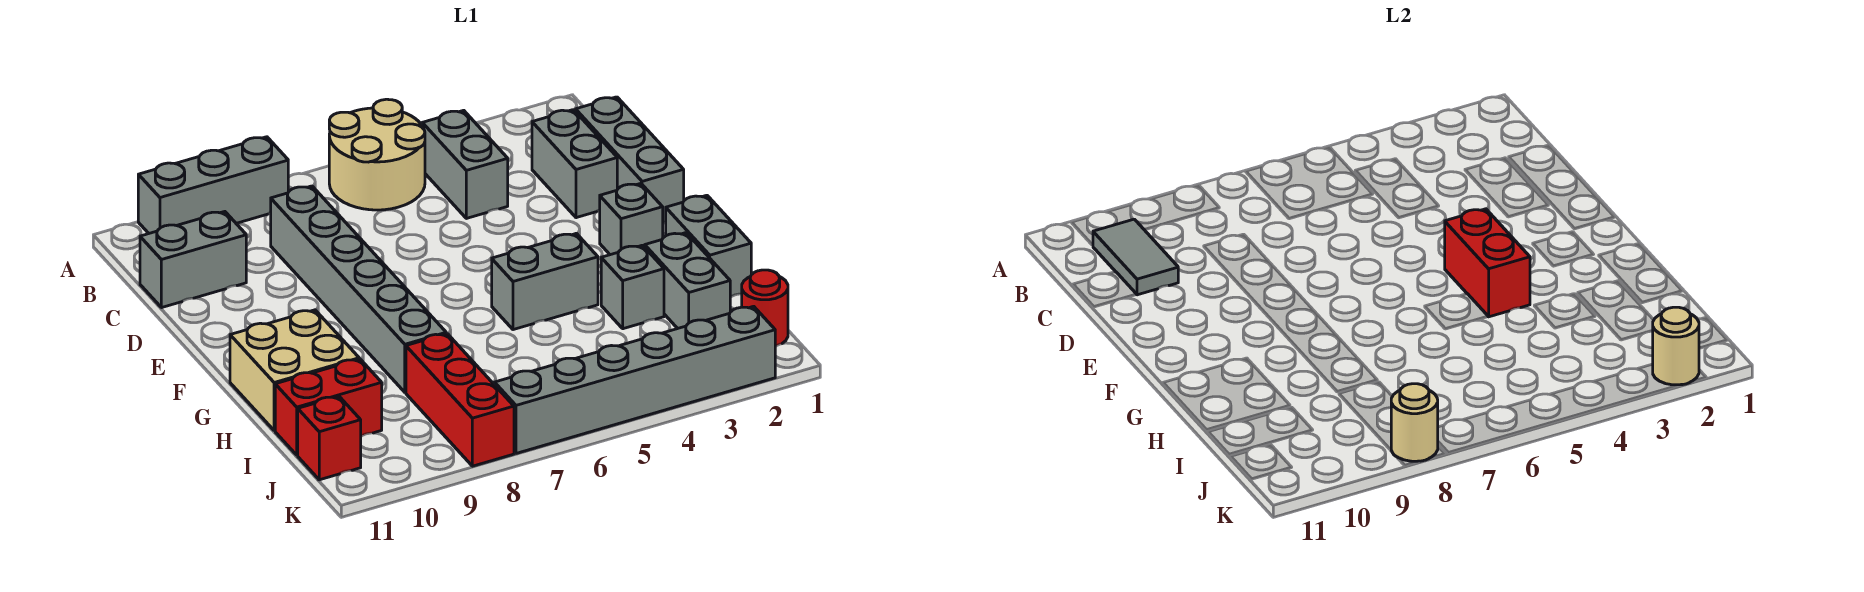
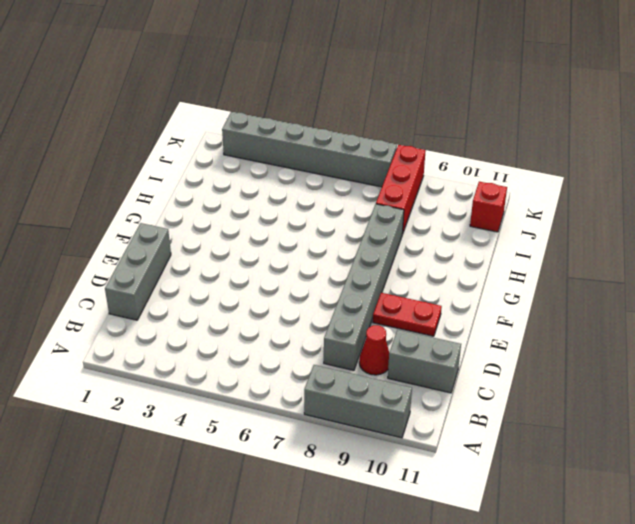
red 1x1 cone [359,325,389,375] -> none
red 1x2 plate [373,293,442,336] -> none
none -> tan 2x2 round brick [329,99,425,210]
none -> grey 1x2 brick [422,110,508,218]
none -> grey 1x2 brick [532,110,617,218]

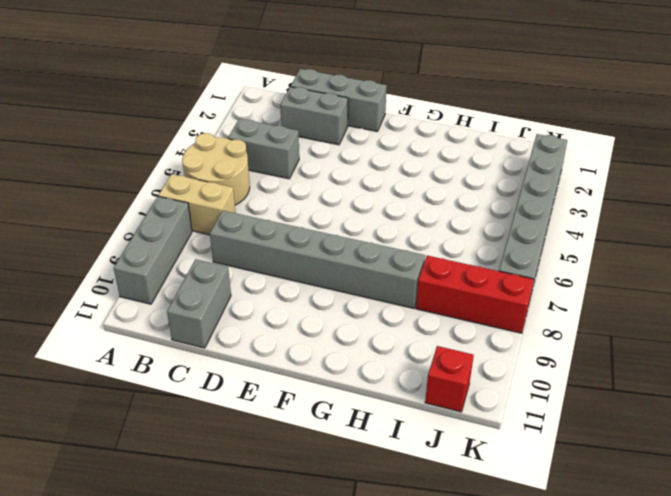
tan 1x2 brick [158,174,236,235] -> none
none -> grey 1x1 brick [600,184,663,255]
none -> grey 1x2 brick [666,195,751,297]
none -> grey 1x2 brick [492,233,598,330]

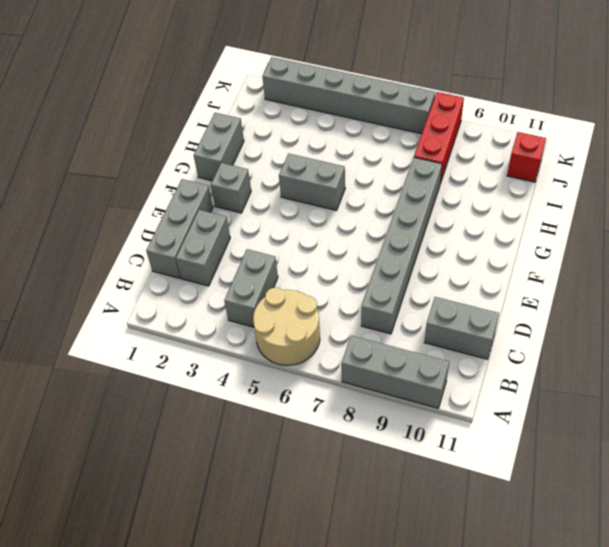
none -> tan 2x2 brick [230,310,359,431]
none -> grey 1x2 brick [645,233,730,329]
none -> grey 1x1 brick [601,245,664,329]

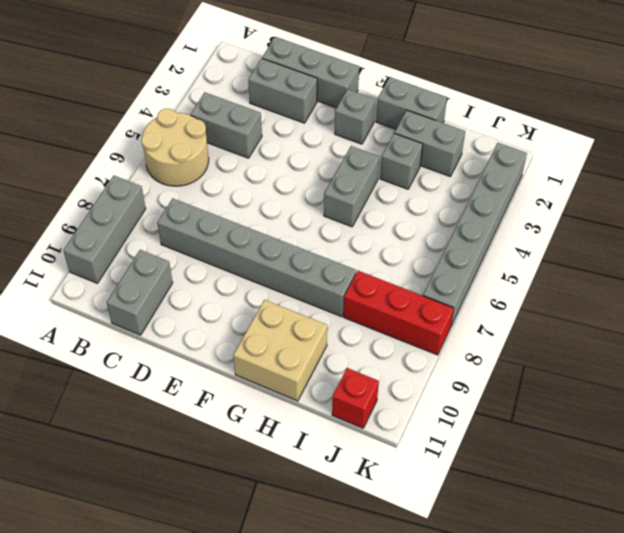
none -> red 1x2 brick [275,359,382,455]
none -> red 1x1 round brick [742,270,788,347]
none -> grey 1x2 tile [1093,219,1178,295]

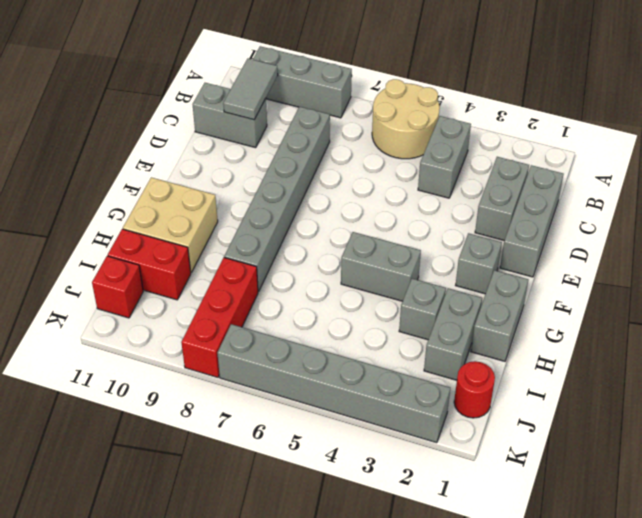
none -> red 1x2 brick [1445,209,1530,317]
none -> tan 1x1 round brick [1653,307,1699,385]
none -> tan 1x1 round brick [1391,384,1438,461]

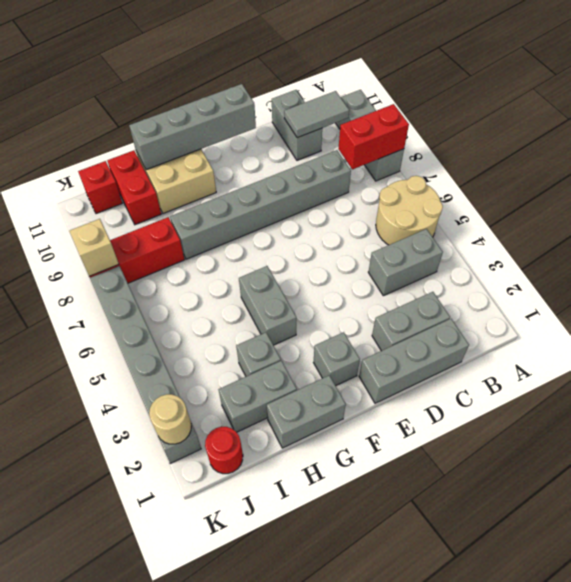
red 1x2 brick [338,104,409,169] -> red 1x2 brick moved to [1445,209,1530,317]
grey 1x4 brick [129,84,256,170] -> none
tan 1x1 brick [69,219,119,276] -> tan 1x1 round brick [1391,384,1438,461]

